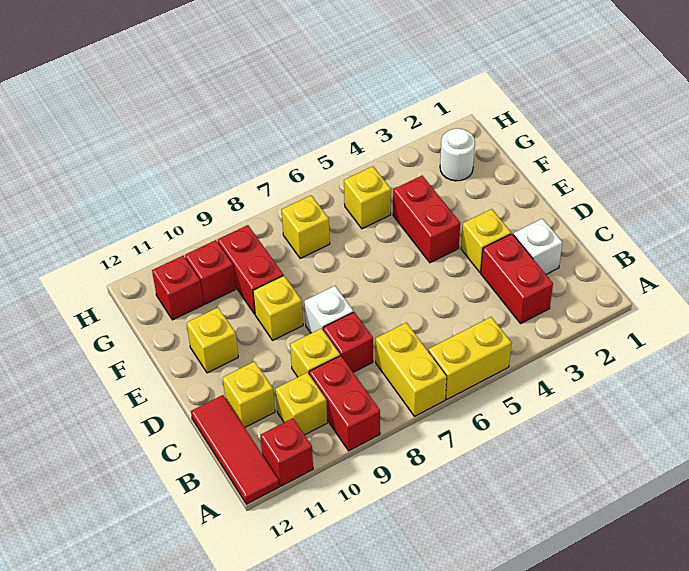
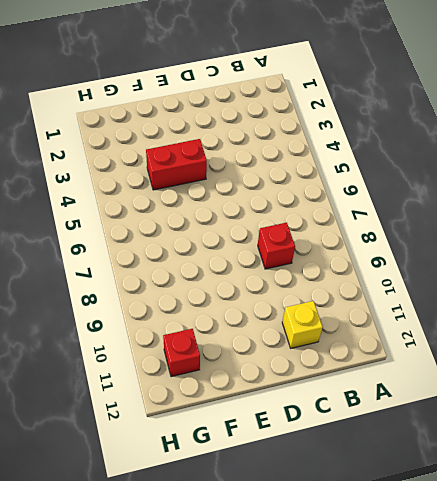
none -> yellow 1x2 brick [428,317,511,399]
none -> yellow 1x2 brick [376,323,447,416]
none -> red 1x2 brick [309,356,380,451]

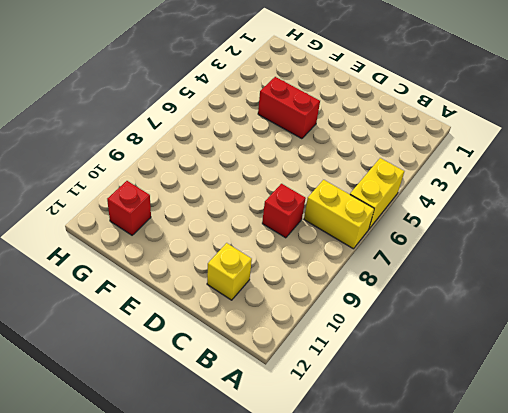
none -> red 1x2 brick [309,356,380,451]
none -> red 1x1 brick [260,418,313,486]
none -> red 1x3 tile [191,395,279,504]

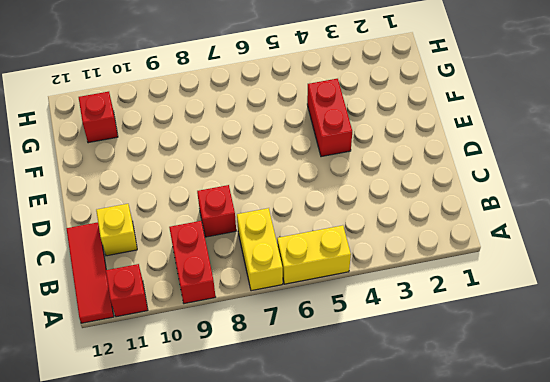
none -> red 1x2 brick [481,234,553,323]
none -> yellow 1x1 brick [275,372,327,435]
none -> white 1x1 brick [513,219,562,274]

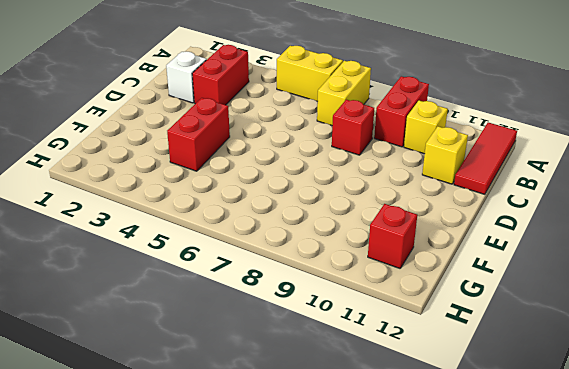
none -> red 1x1 brick [260,418,313,486]
none -> yellow 1x1 brick [290,328,340,377]
none -> yellow 1x1 brick [461,209,511,272]

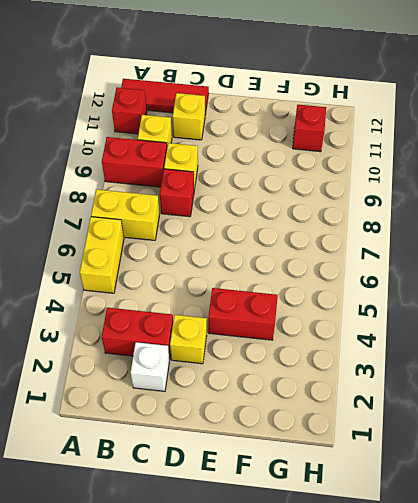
none -> white 1x1 brick [304,286,353,333]
none -> yellow 1x1 brick [253,276,303,340]
none -> yellow 1x1 brick [187,308,238,373]

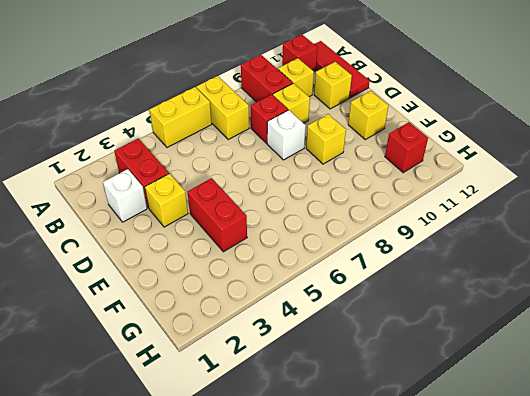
none -> red 1x2 brick [218,225,283,314]
none -> white 1x1 round brick [440,128,475,181]
none -> yellow 1x1 brick [344,166,391,229]

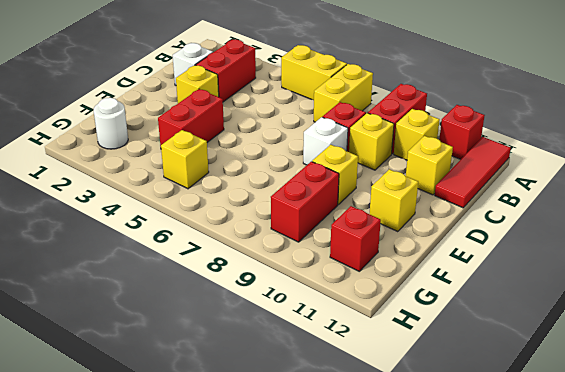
none -> yellow 1x1 brick [282,195,330,258]
none -> red 1x1 brick [185,240,235,304]

